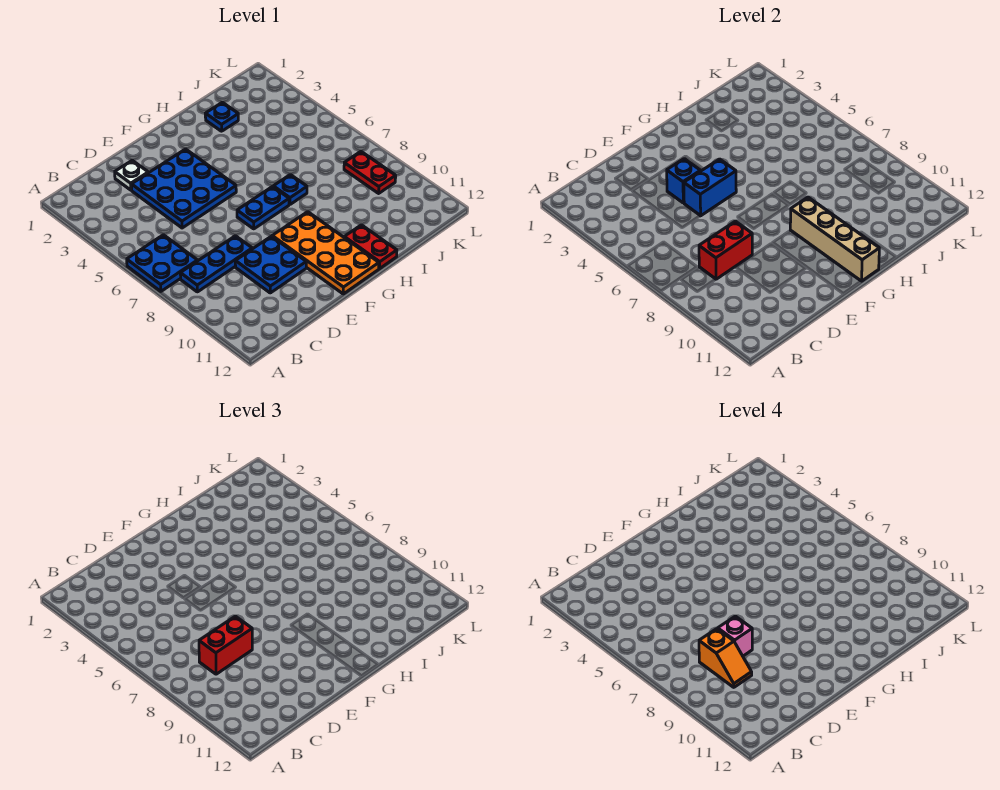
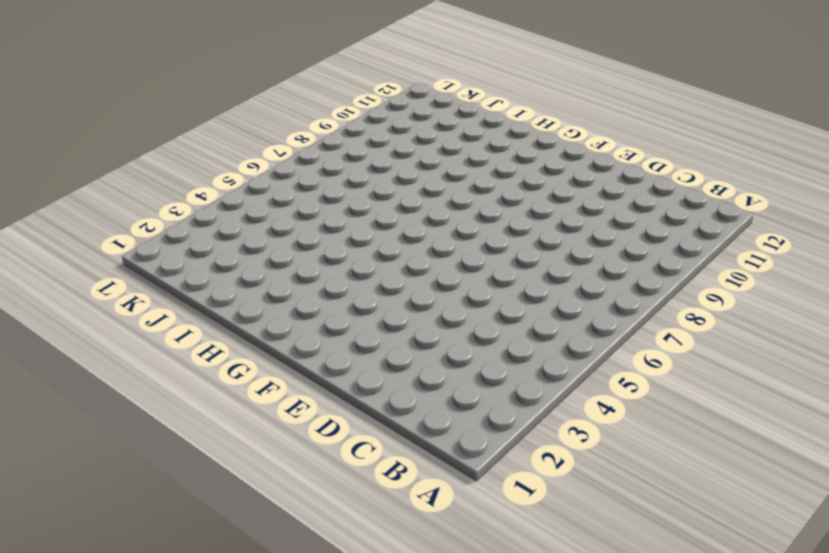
none -> blue 2x2 plate [127,235,197,291]
none -> blue 1x3 plate [180,236,252,292]
none -> white 1x1 plate [115,160,148,190]

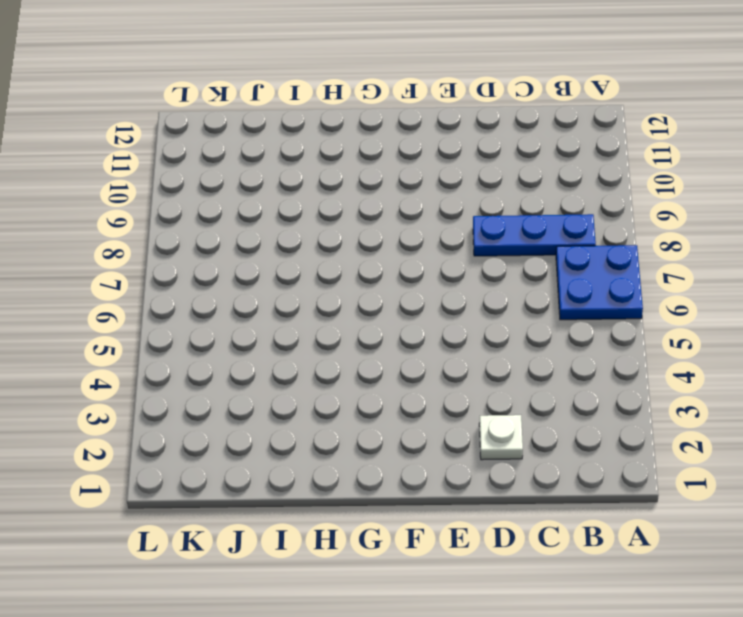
none -> blue 3x3 plate [132,149,236,228]
none -> blue 2x2 plate [235,236,306,293]
none -> blue 1x2 plate [237,187,289,229]

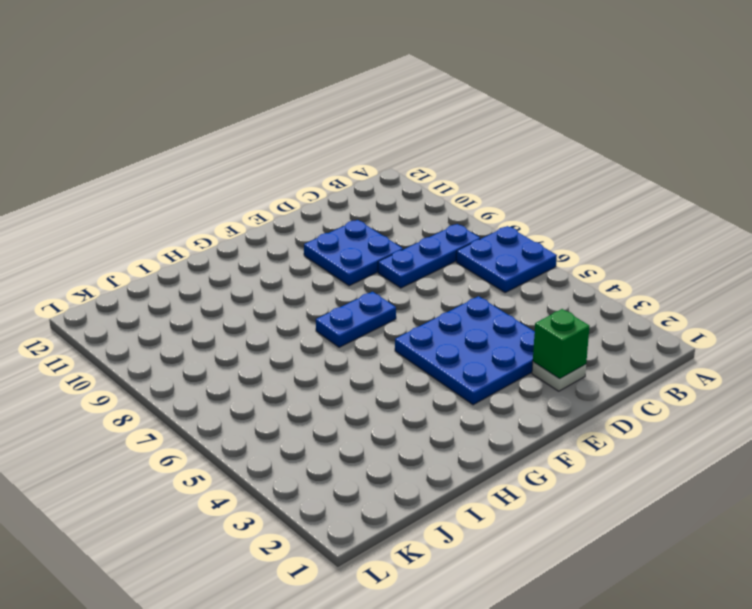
green 1x1 brick [533,309,590,379] -> none
none -> orange 2x4 plate [272,212,379,294]
none -> blue 1x1 plate [273,175,307,204]
none -> red 1x2 plate [344,225,397,269]

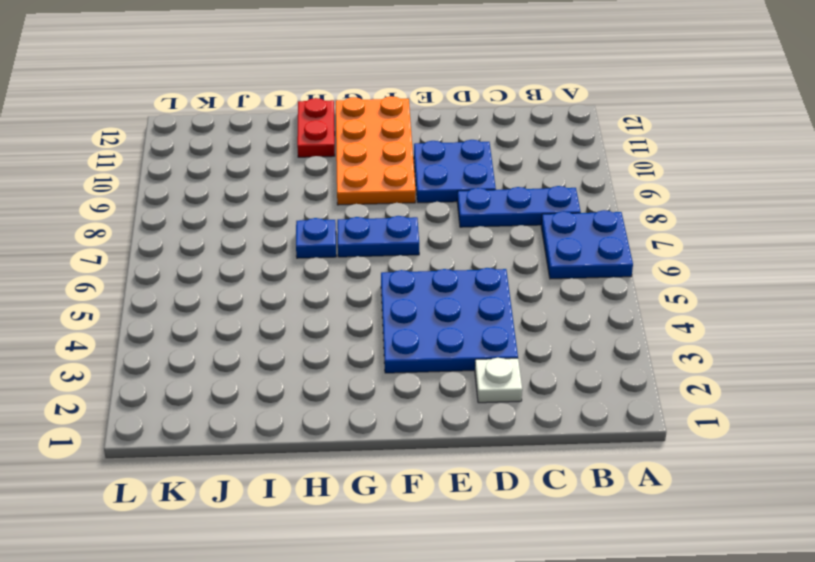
none -> blue 1x1 plate [205,102,238,131]
none -> red 1x2 plate [344,152,396,193]
none -> red 1x2 brick [699,221,752,279]

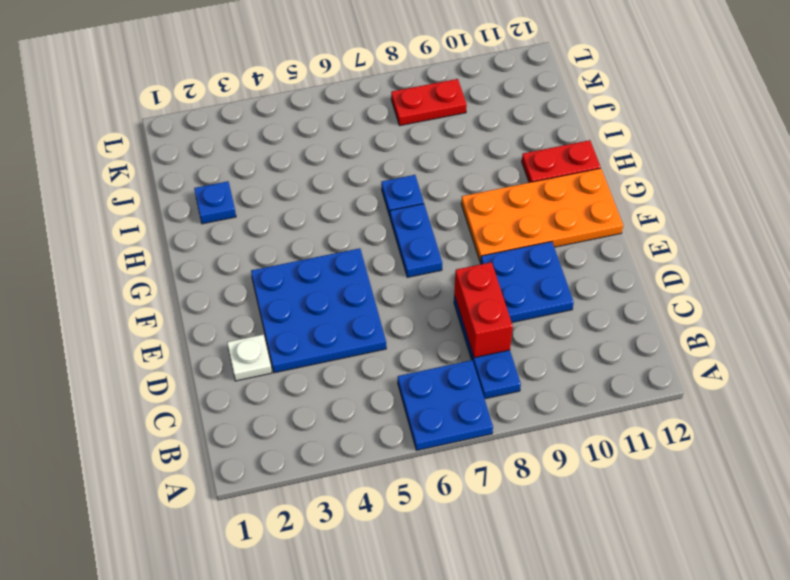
none -> blue 1x1 brick [667,159,700,203]
none -> blue 1x2 brick [684,159,736,216]
none -> tan 1x4 brick [790,197,879,281]

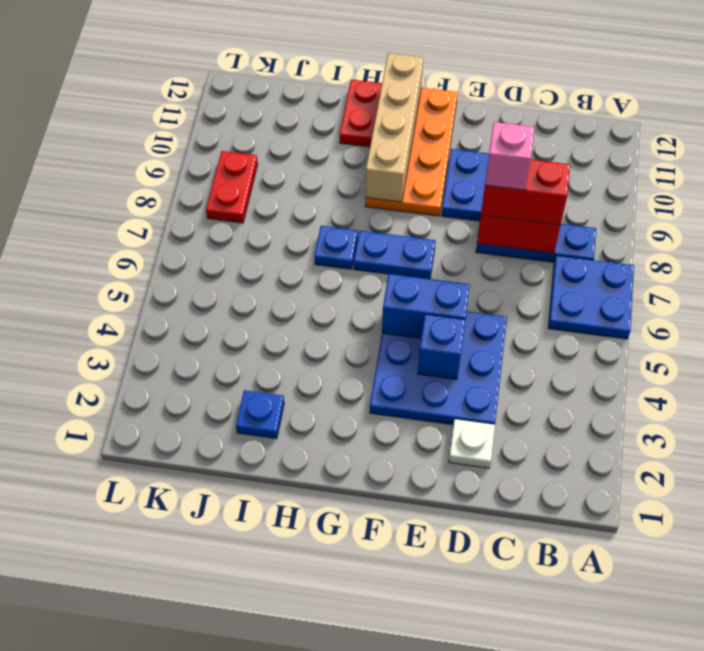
none -> orange 1x2 slope [699,629,752,687]

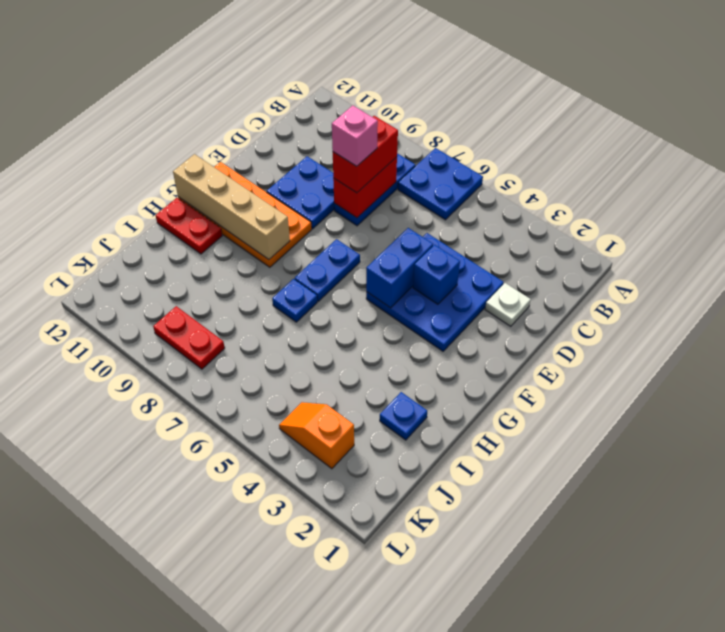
orange 1x2 slope [279,402,354,469] -> orange 1x2 slope moved to [699,629,752,687]

